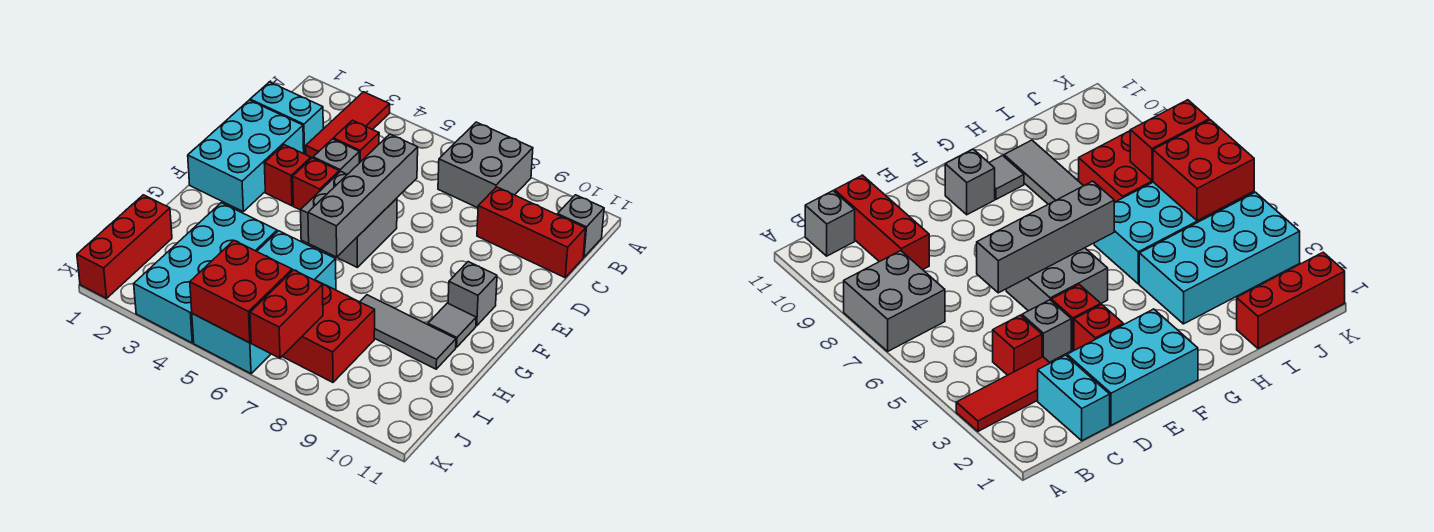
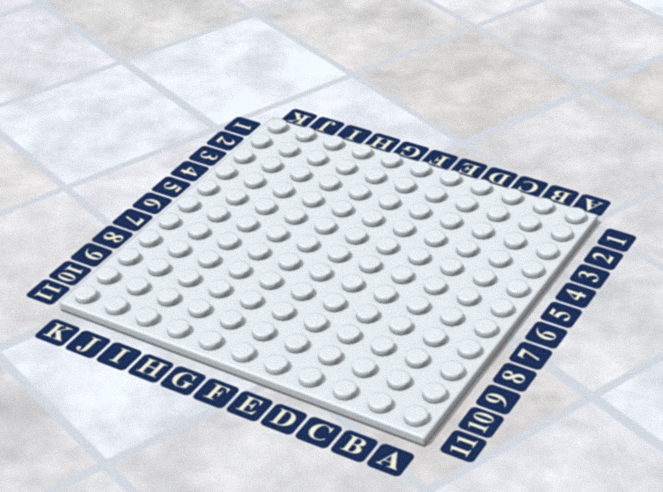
none -> red 1x3 tile [306,92,390,158]
none -> grey 2x2 brick [438,122,533,208]
none -> grey 1x1 brick [557,195,604,257]

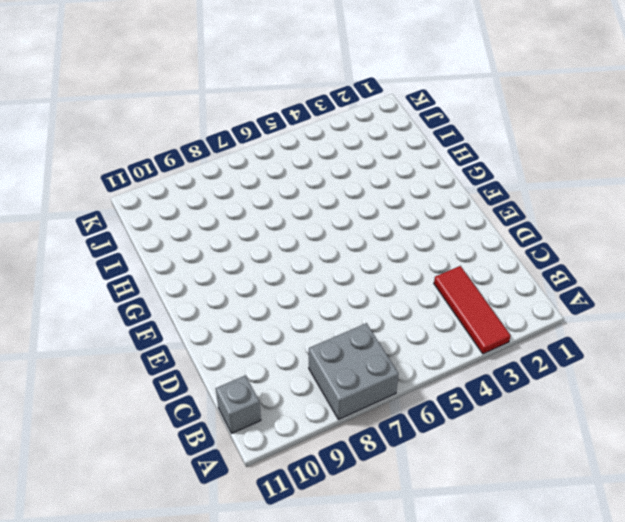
none -> cyan 1x2 brick [250,82,323,154]
none -> red 1x1 brick [333,120,379,163]
none -> red 1x3 brick [477,187,586,278]

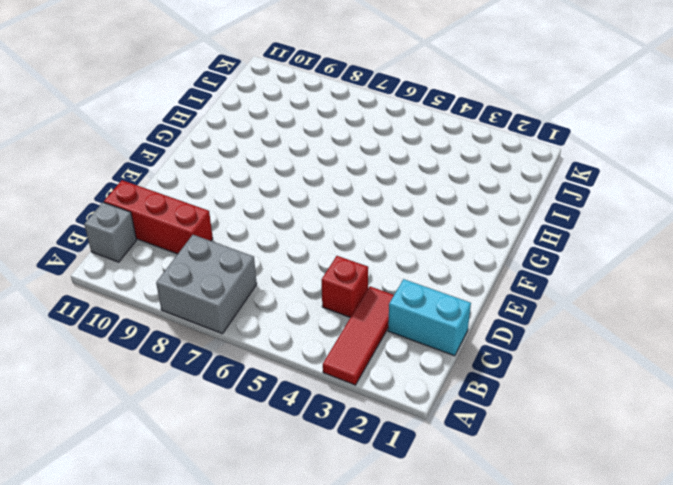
none -> cyan 2x3 brick [188,100,304,211]
none -> grey 1x1 brick [313,139,359,175]
none -> red 1x1 brick [264,145,311,206]

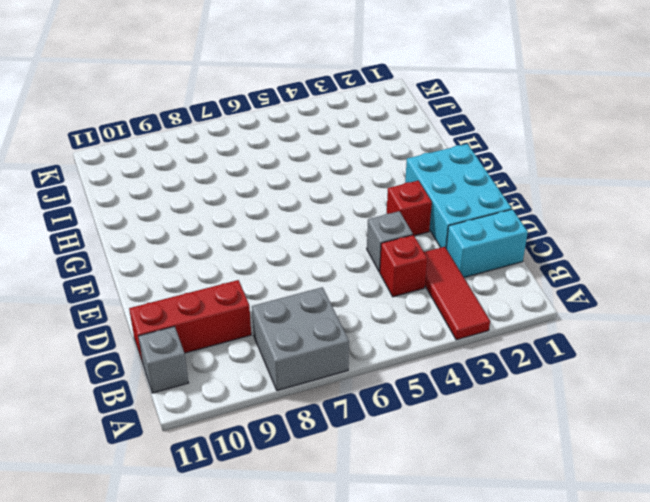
none -> red 1x1 brick [293,158,339,210]
none -> grey 2x2 brick [301,171,397,267]
none -> grey 1x1 brick [448,262,497,326]

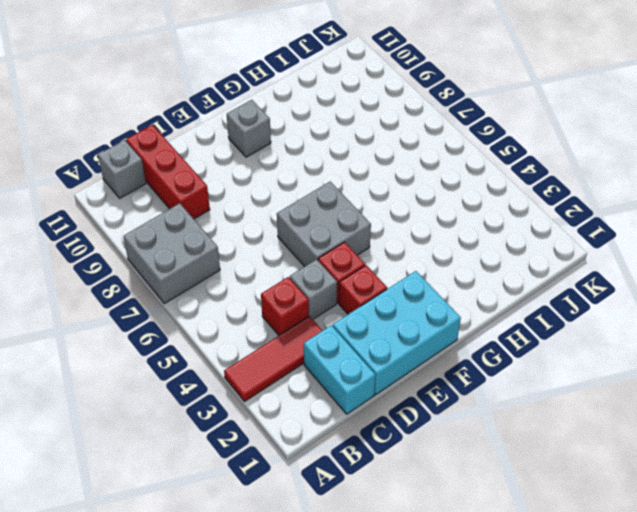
none -> grey 1x1 tile [428,303,476,347]
none -> cyan 2x4 brick [134,203,277,343]
none -> cyan 2x4 brick [192,231,336,374]

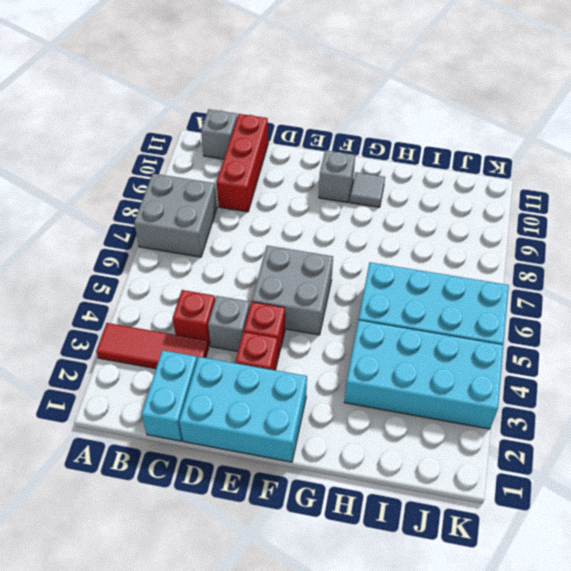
none -> grey 1x3 tile [360,295,456,369]
none -> red 1x3 brick [77,195,172,298]
none -> red 2x2 brick [282,281,375,382]

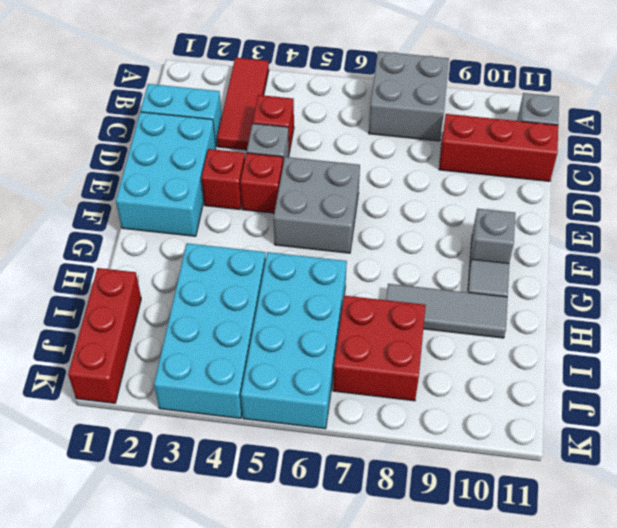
none -> grey 1x4 brick [308,134,418,257]
none -> red 2x2 brick [190,241,292,343]
none -> red 1x2 brick [250,270,323,358]

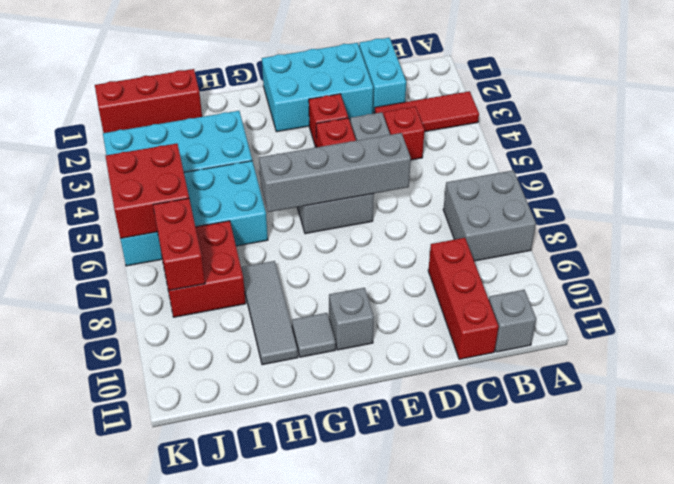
red 1x2 brick [153,198,205,290] -> red 1x2 brick turned to [250,270,323,358]

